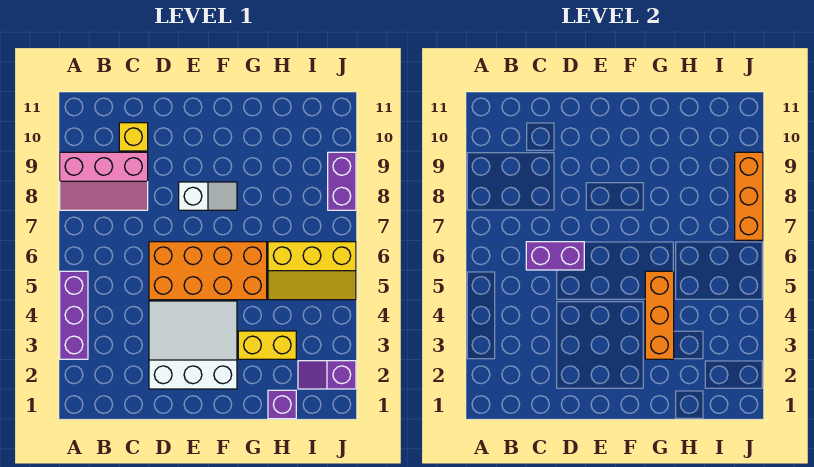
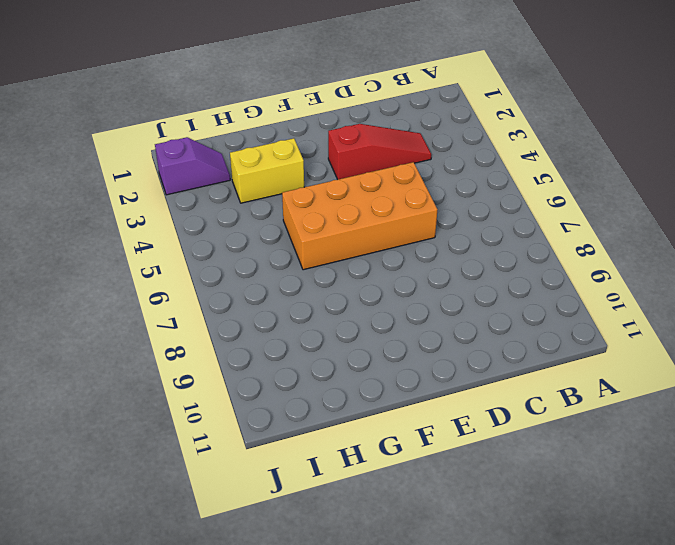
red 1x3 slope [328,124,431,180] -> white 3x3 slope [149,301,237,389]
none -> purple 1x3 brick [60,271,88,359]
none -> pink 2x3 slope [60,152,148,210]
none -> yellow 1x1 brick [119,123,148,151]

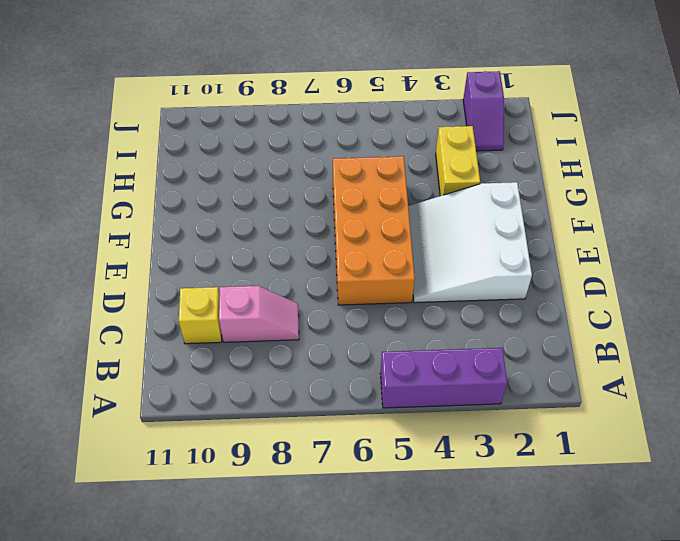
pink 1x2 slope [219,286,299,342] -> pink 2x3 slope [60,152,148,210]
none -> white 1x2 slope [179,182,237,210]
none -> purple 1x1 brick [268,390,296,419]
none -> yellow 2x3 slope [268,242,356,300]

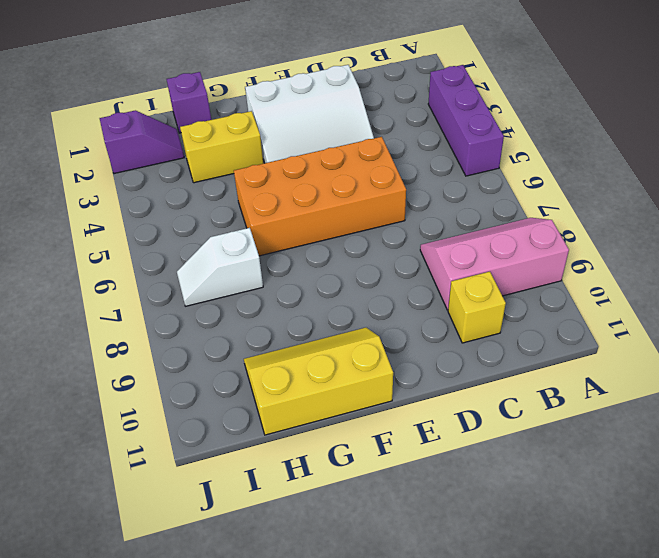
yellow 2x3 slope [244,328,393,435] -> yellow 2x3 slope moved to [268,242,356,300]
white 1x2 slope [177,228,263,306] -> white 1x2 slope moved to [179,182,237,210]
none -> purple 1x2 brick [328,152,356,210]
none -> purple 1x2 brick [526,242,584,270]
none -> orange 1x3 brick [645,271,674,359]

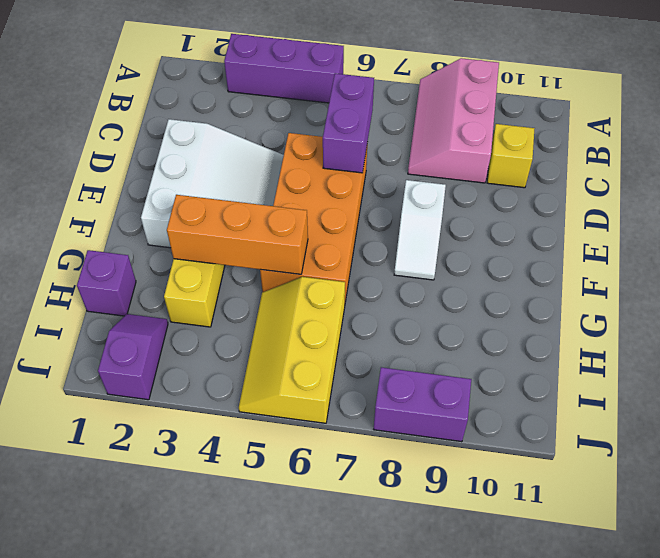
none -> orange 1x3 brick [735,152,763,240]

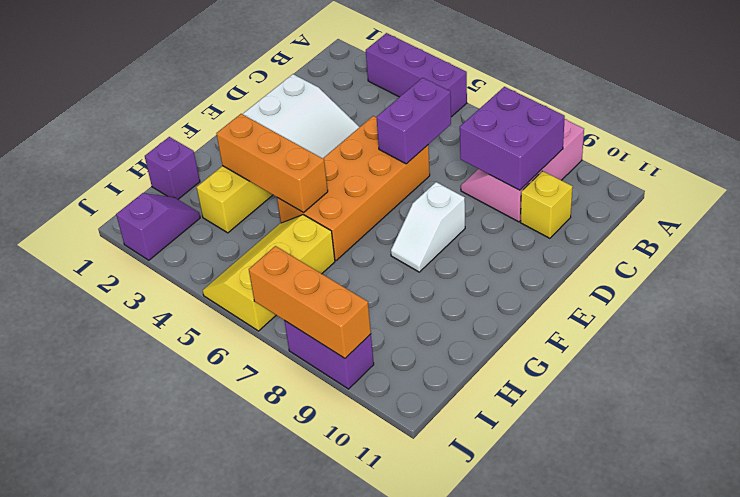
purple 2x2 brick [460,87,565,190] -> none

